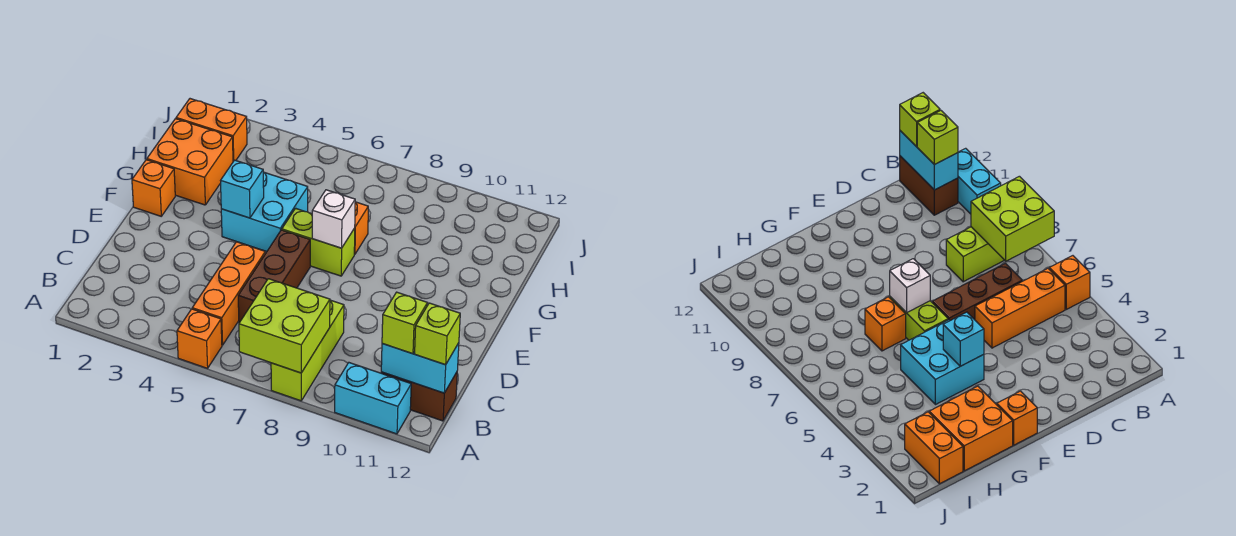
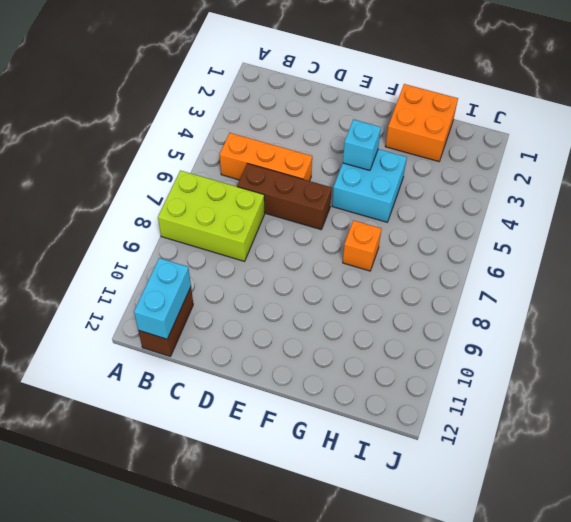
lime 2x3 brick [158,170,265,261] -> lime 1x3 brick [271,300,344,401]
none -> orange 1x1 brick [177,309,222,368]
none -> cyan 1x2 brick [335,363,411,434]
none -> orange 1x1 brick [132,160,175,216]

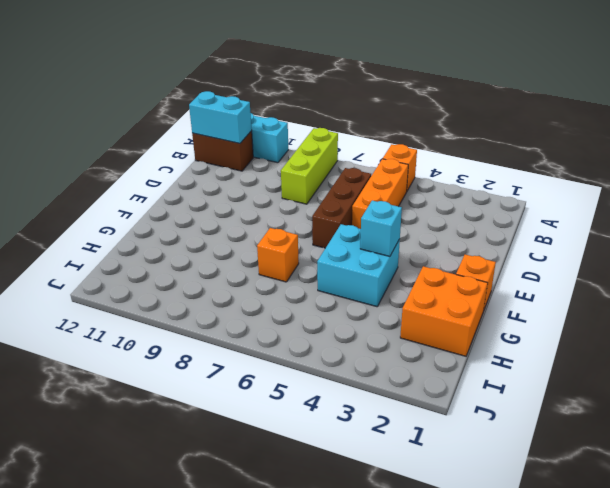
none -> lime 1x2 brick [282,208,355,276]
none -> orange 1x2 brick [176,99,247,161]
none -> lime 2x2 brick [239,279,330,373]

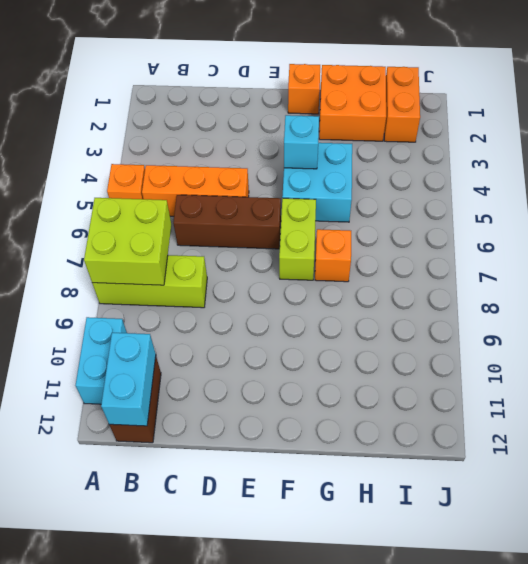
none -> white 1x1 brick [312,190,355,248]
none -> lime 1x1 brick [382,292,427,354]
none -> lime 1x1 brick [415,303,460,365]

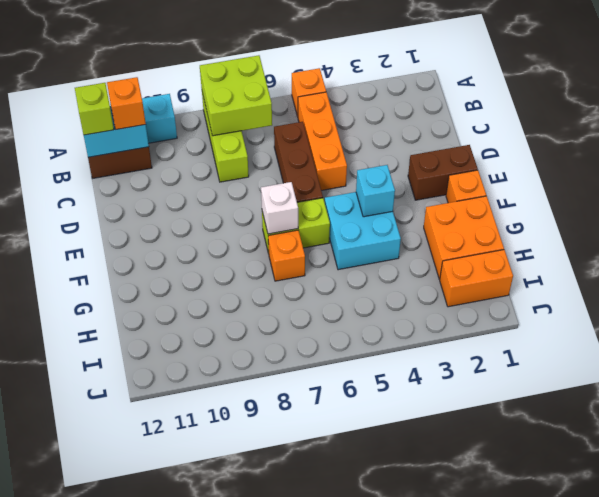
orange 1x1 brick [107,77,146,130] -> lime 1x1 brick [382,292,427,354]
brown 1x2 brick [408,145,478,200] -> none

